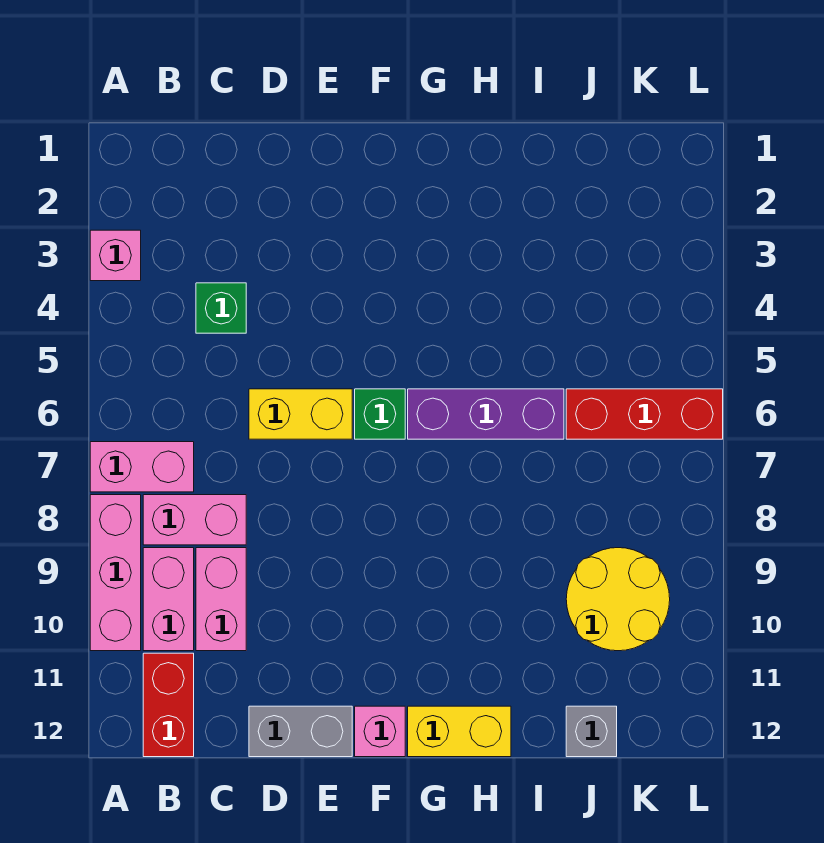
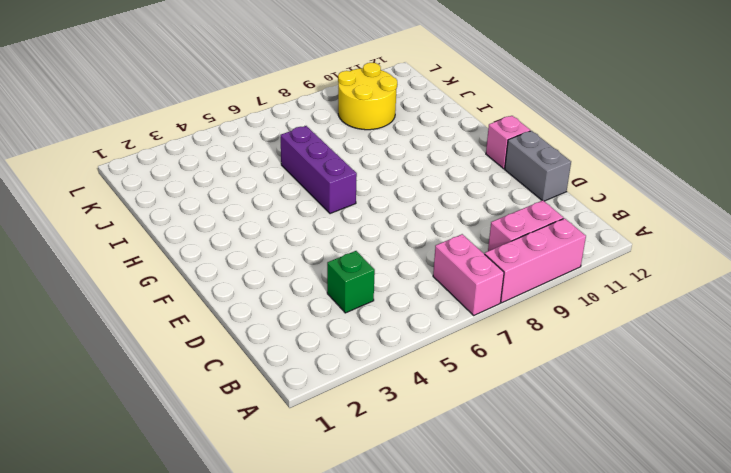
none -> pink 1x1 brick [90,230,141,281]
none -> pink 1x2 brick [143,495,246,545]
none -> red 1x2 brick [143,653,194,757]

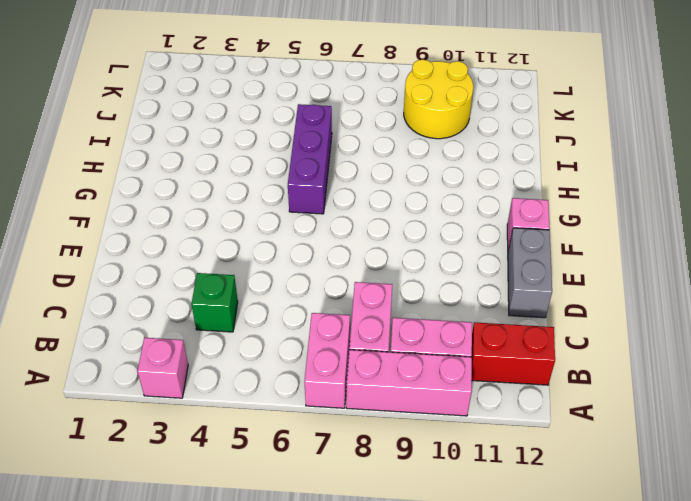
none -> pink 1x2 brick [196,548,246,651]
none -> yellow 1x2 brick [249,389,352,439]
none -> green 1x1 brick [355,389,405,439]

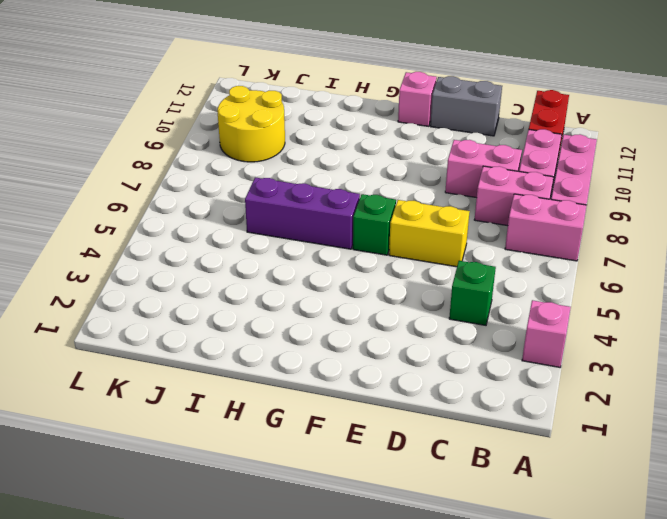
pink 1x2 brick [445,140,522,198] -> pink 1x2 brick turned to [196,548,246,651]
none -> yellow 1x2 brick [408,706,511,757]
none -> red 1x3 brick [566,389,723,439]
none -> grey 1x1 brick [566,706,617,757]

